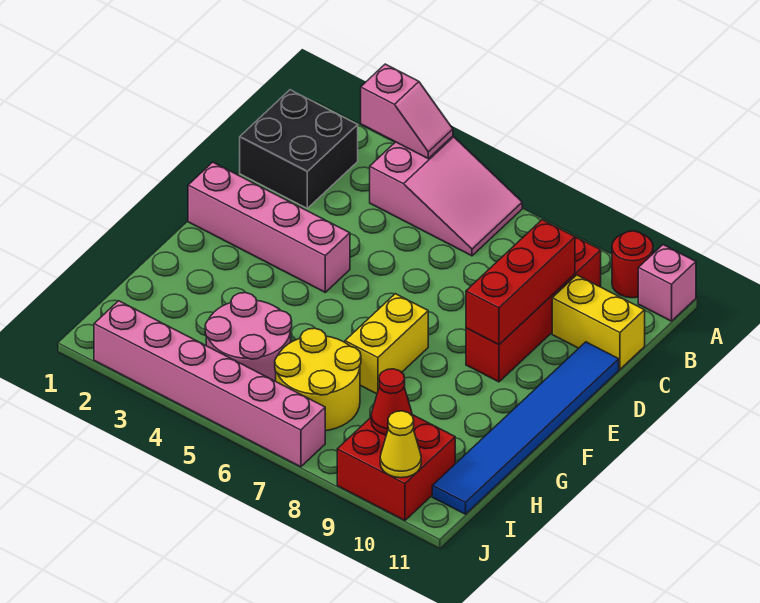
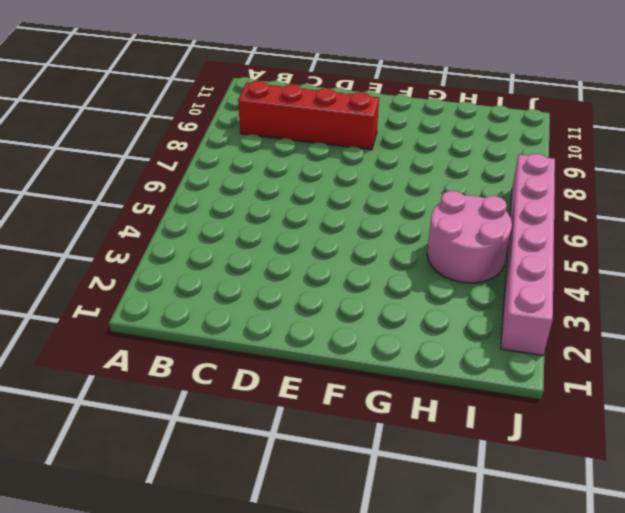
none -> pink 2x3 slope [370,136,522,256]
none -> red 1x1 round brick [612,231,653,298]
none -> pink 1x1 brick [638,245,696,321]

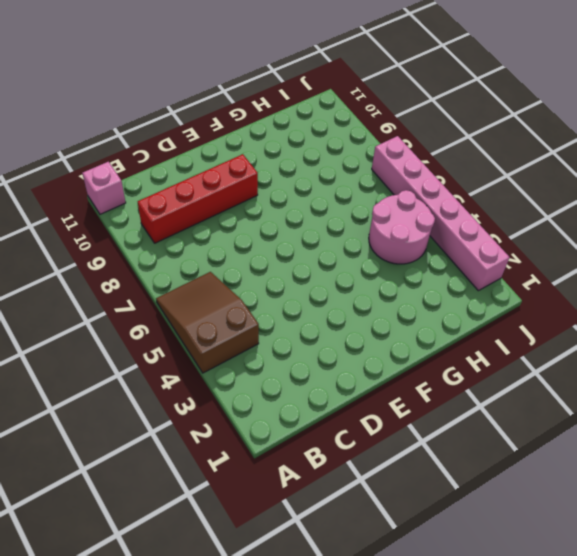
brown 2x3 slope [156,272,259,373] -> pink 2x3 slope [370,136,522,256]
none -> red 1x1 round brick [612,231,653,298]
none -> black 2x2 brick [240,90,358,208]
none -> yellow 1x2 brick [552,275,645,369]

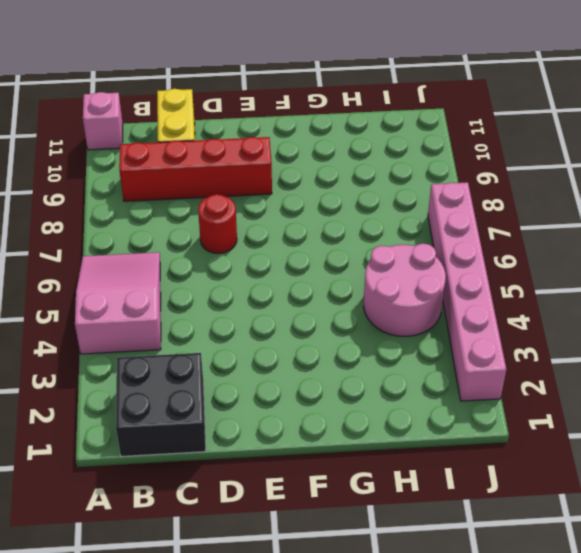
red 1x1 round brick [198,194,237,253] -> red 1x1 round brick moved to [612,231,653,298]
none -> blue 1x6 tile [432,342,619,514]
none -> pink 1x4 brick [188,162,350,292]
none -> yellow 1x2 brick [345,294,428,394]

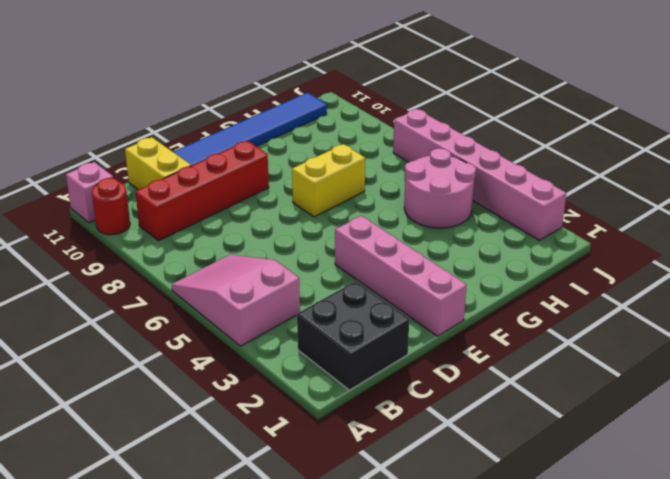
none -> yellow 2x2 round brick [275,328,361,431]
none -> red 2x2 brick [337,415,455,520]
none -> pink 1x2 slope [361,64,453,158]

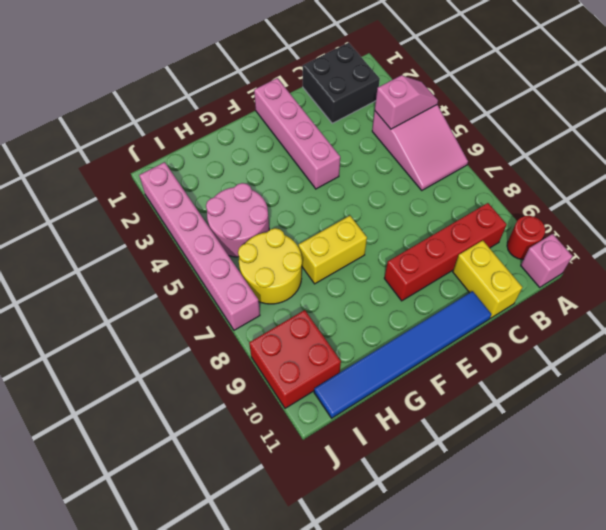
pink 1x2 slope [375,75,438,129] -> pink 1x2 slope turned to [361,64,453,158]
none -> red 1x3 brick [466,220,575,345]
none -> red 1x1 cone [371,369,412,435]
none -> yellow 1x1 cone [380,411,421,478]

